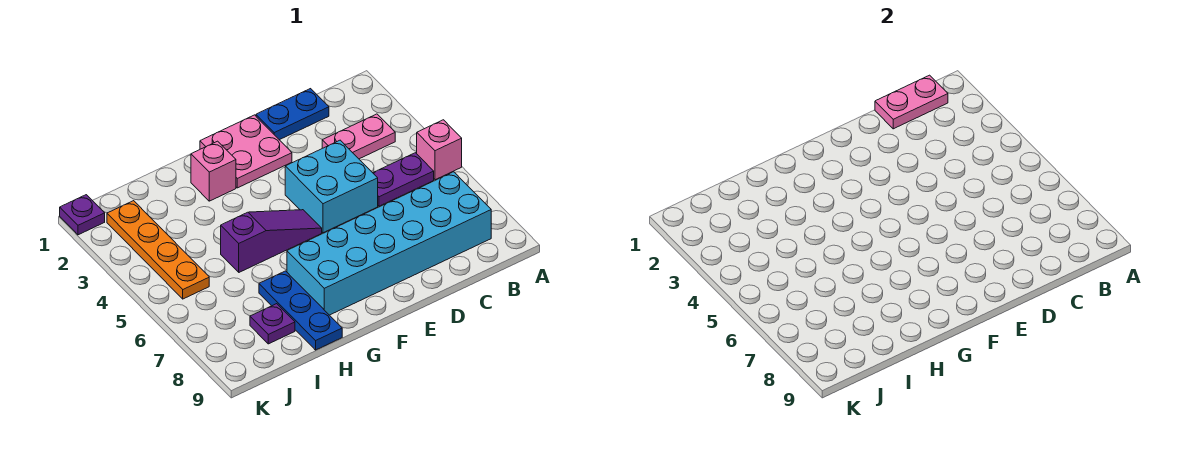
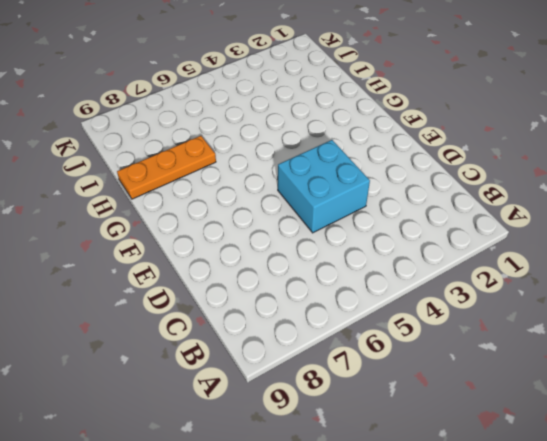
orange 1x3 plate [117,136,216,199] -> blue 1x3 plate [259,271,342,350]
none -> pink 1x1 brick [417,120,462,180]
none -> pink 1x2 plate [322,114,395,159]
none -> purple 1x2 plate [373,153,434,206]

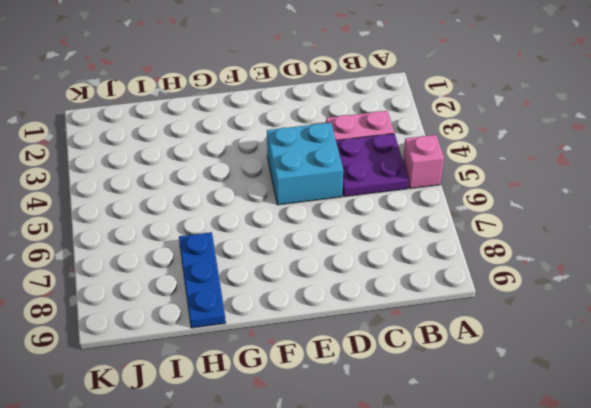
purple 2x2 plate [336,134,409,197] -> purple 1x2 plate [373,153,434,206]
none -> cyan 2x6 brick [287,172,491,315]
none -> blue 1x2 plate [256,89,329,140]
none -> pink 2x2 plate [200,115,292,188]

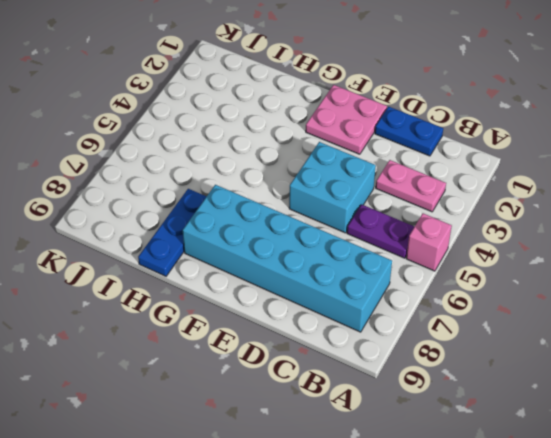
none -> purple 1x3 slope [221,210,322,272]
none -> pink 1x1 brick [191,141,236,201]
none -> purple 1x1 plate [250,304,295,344]

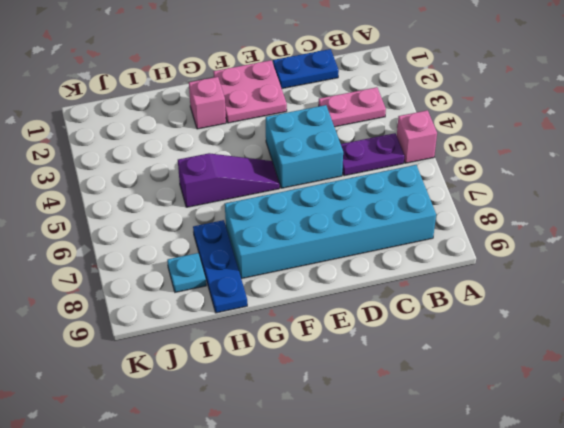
cyan 1x1 plate [167,253,206,292] -> purple 1x1 plate [250,304,295,344]
none -> orange 1x4 plate [107,201,209,299]
none -> purple 1x1 plate [60,195,105,235]
none -> pink 1x2 plate [875,75,948,129]

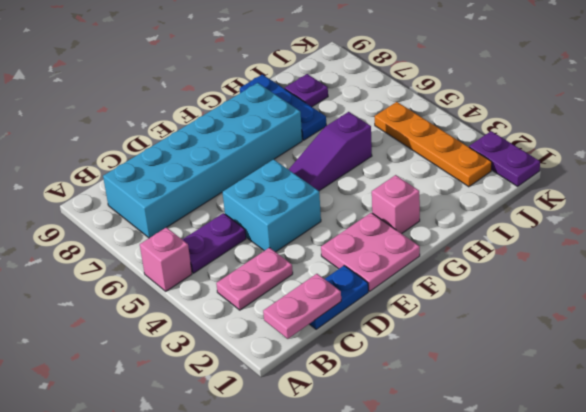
purple 1x2 plate [469,131,540,186] -> purple 1x1 plate [60,195,105,235]

